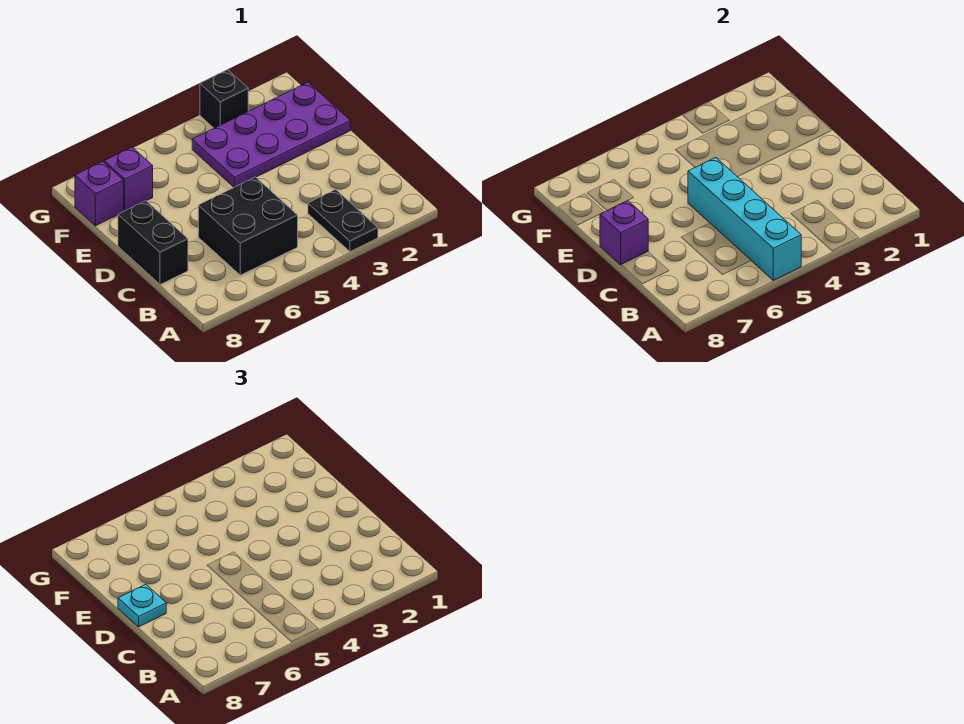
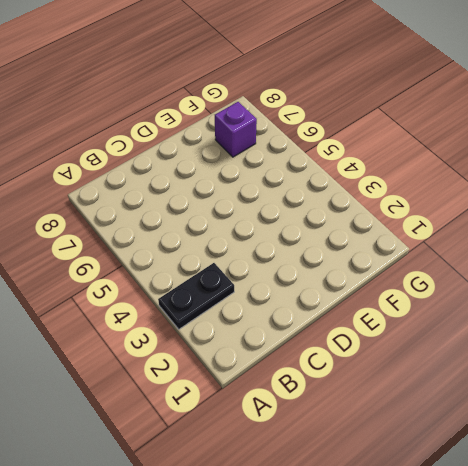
none -> black 2x2 brick [198,177,298,275]
none -> black 1x2 brick [118,201,188,285]

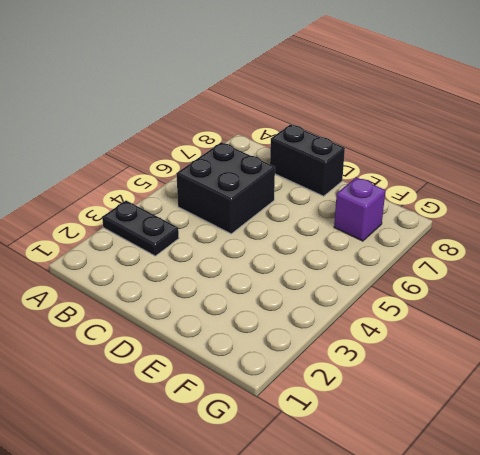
none -> purple 2x4 plate [192,82,350,187]
none -> purple 1x1 brick [75,161,123,226]

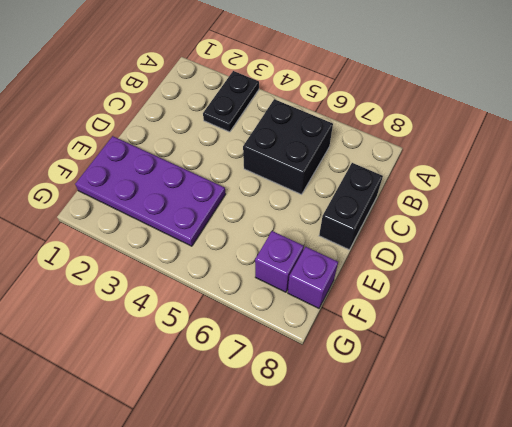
none -> black 1x1 brick [200,70,248,128]
none -> cyan 1x4 brick [688,158,801,280]

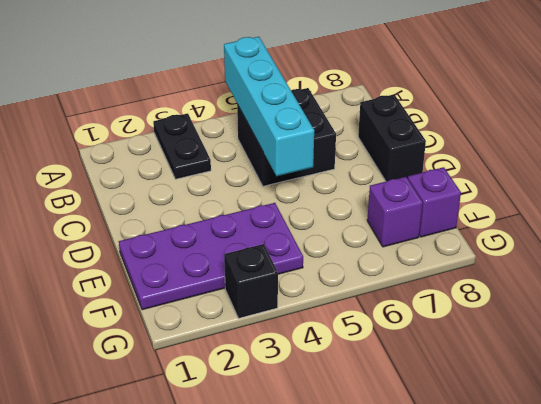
none -> purple 1x1 brick [600,201,648,265]
none -> cyan 1x1 plate [118,584,166,627]

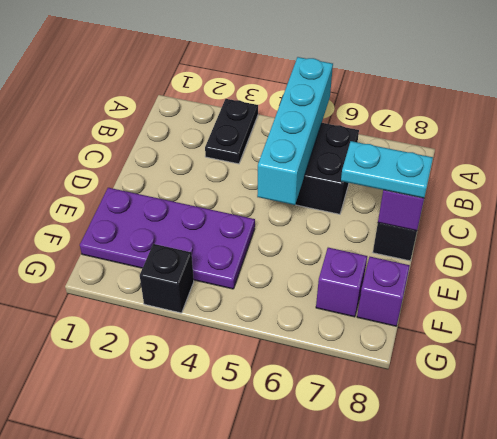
cyan 1x2 plate [341,141,433,198] -> cyan 1x1 plate [118,584,166,627]

